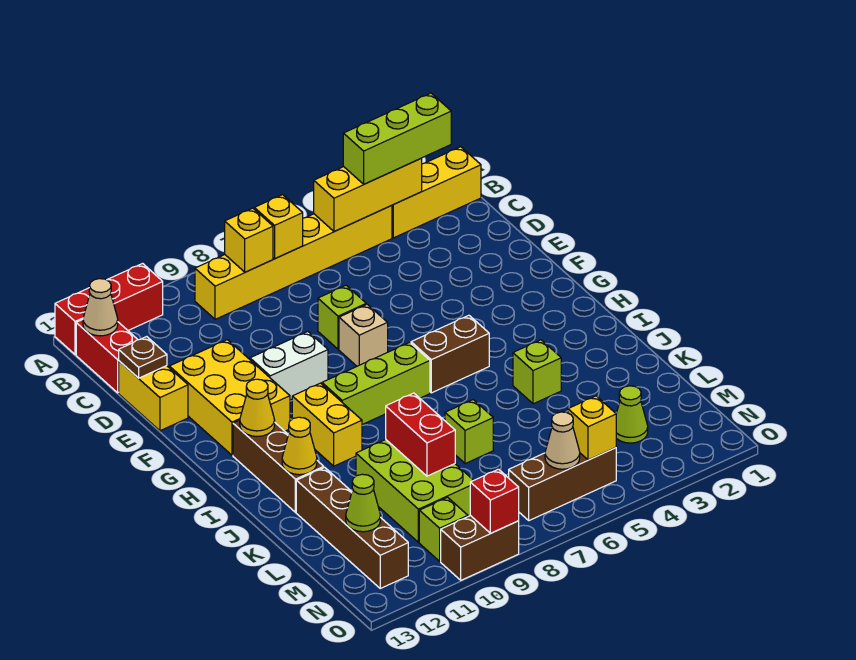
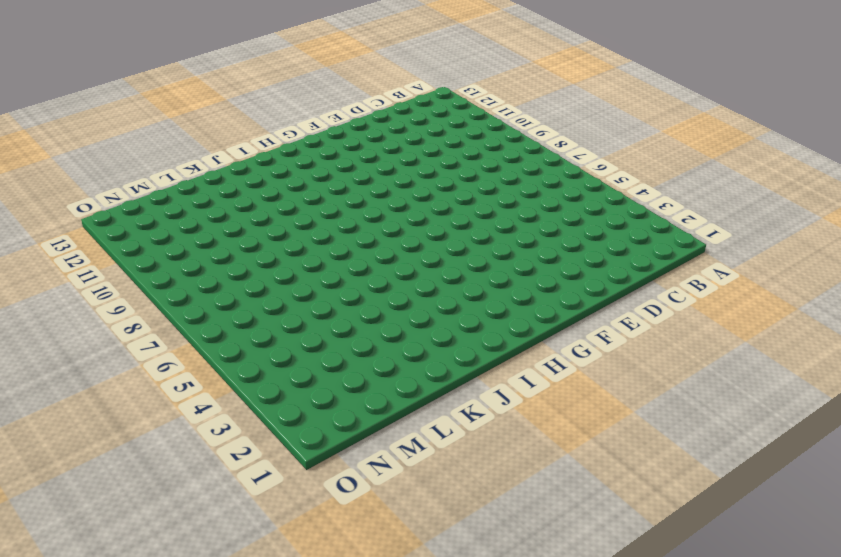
none -> red 1x3 brick [55,264,163,355]
none -> yellow 1x3 brick [392,147,481,238]
none -> yellow 1x6 brick [195,205,392,319]
none -> red 1x2 brick [76,320,138,393]

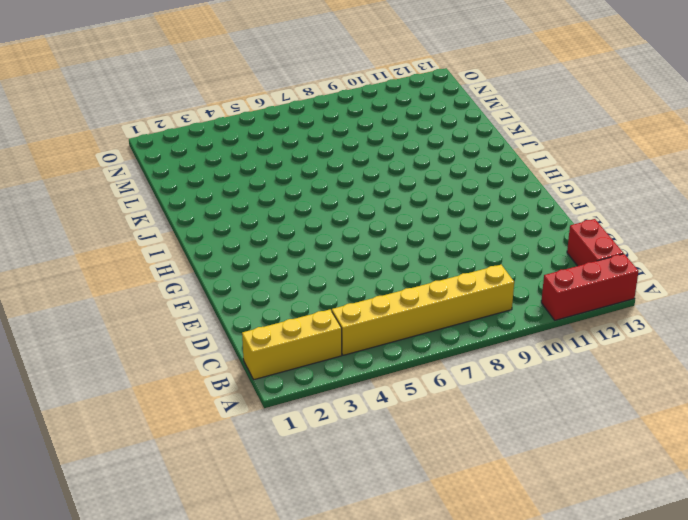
none -> yellow 1x2 brick [119,361,188,431]
none -> lime 1x1 brick [318,285,366,349]
none -> yellow 2x3 brick [169,340,290,455]
none -> tan 1x1 brick [339,304,388,366]

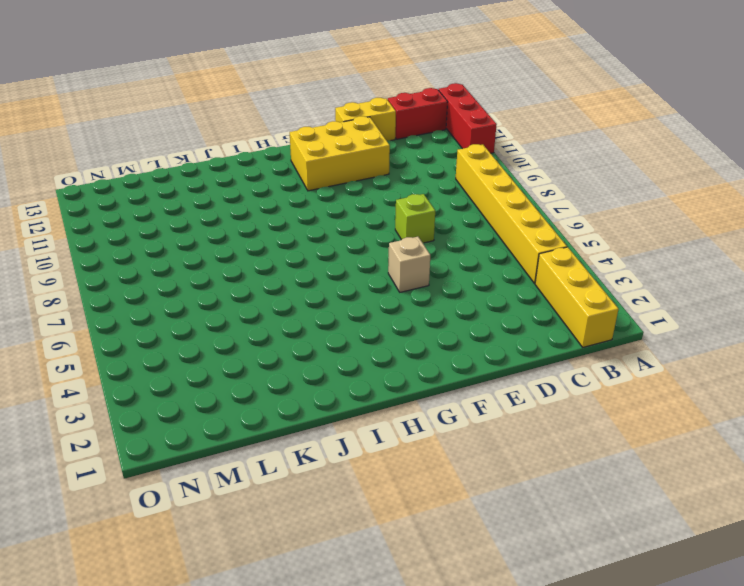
tan 1x1 brick [388,237,430,292] -> tan 1x1 brick moved to [339,304,388,366]
none -> white 1x2 brick [250,332,328,400]
none -> brown 1x2 brick [411,315,489,393]
none -> lime 1x3 brick [322,342,430,425]
none -> yellow 1x2 brick [292,383,362,466]

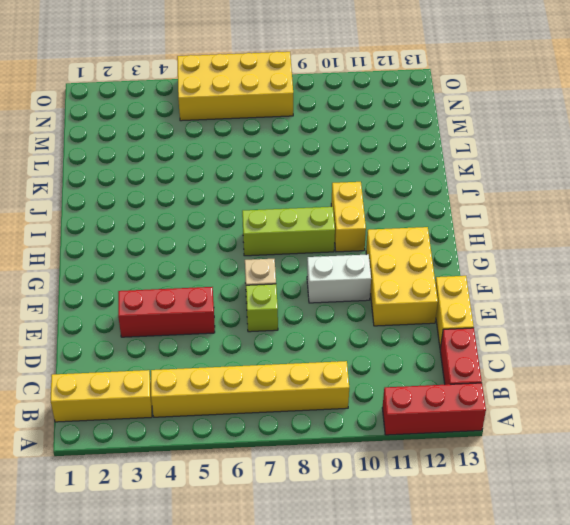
red 1x3 brick [118,287,215,337] -> none
yellow 2x4 brick [177,52,293,121] -> brown 1x3 brick [509,448,616,520]
none -> brown 1x2 brick [411,315,489,393]
none -> brown 1x3 brick [233,420,324,512]
none -> lime 1x1 brick [513,340,561,404]
none -> lime 1x1 brick [445,400,493,464]

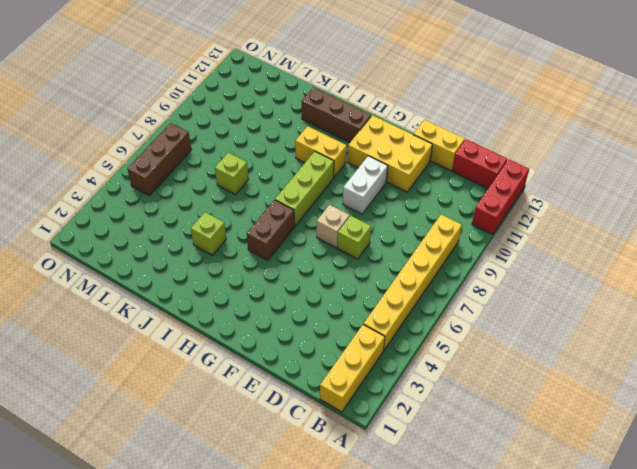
none -> lime 2x3 brick [356,440,473,542]
none -> brown 1x4 brick [296,467,408,588]
none -> lime 1x1 cone [616,386,648,443]
none -> lime 1x1 brick [419,497,468,561]

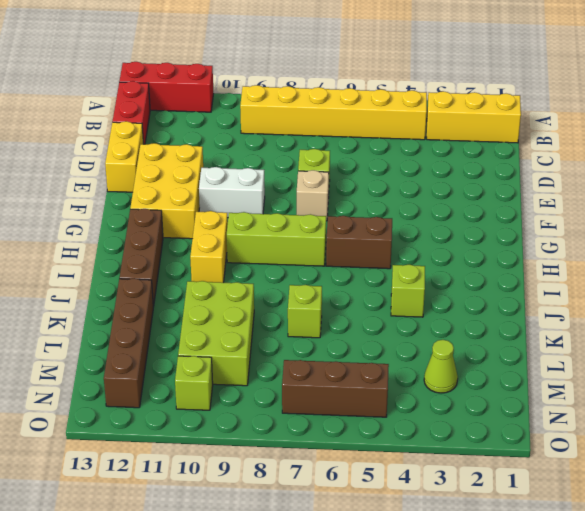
none -> brown 1x2 brick [441,516,519,580]
none -> yellow 1x3 brick [314,159,422,232]
none -> yellow 1x1 brick [254,195,303,259]
none -> yellow 1x1 brick [225,208,273,272]

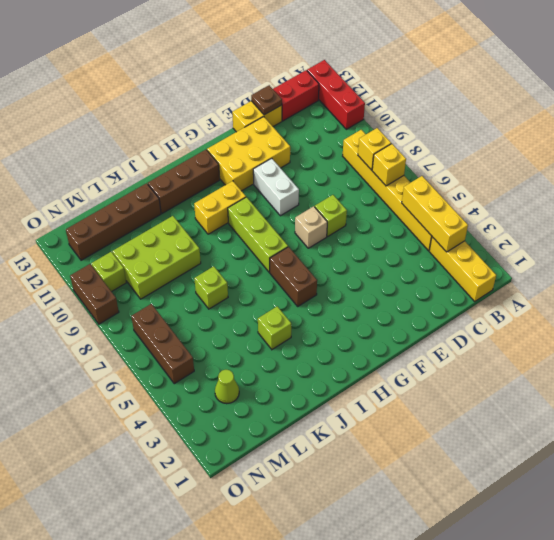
none -> tan 1x1 cone [83,279,118,336]
none -> yellow 1x1 cone [240,379,275,436]
none -> yellow 1x1 cone [282,417,317,475]
none -> red 1x2 brick [386,393,455,476]

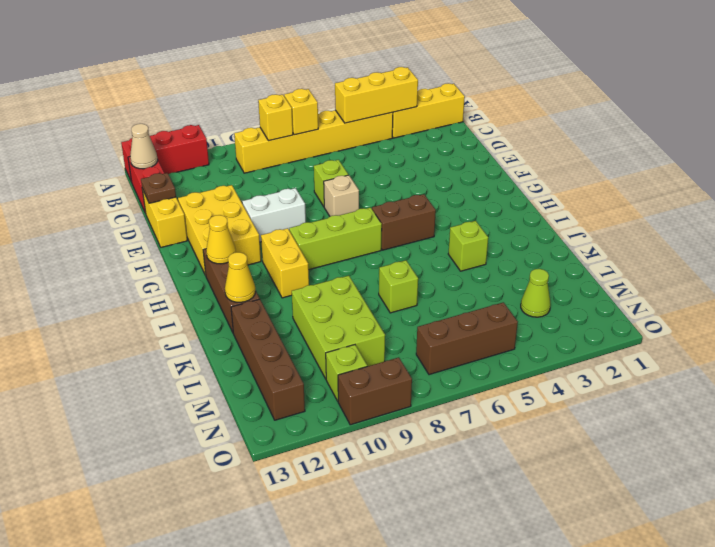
none -> red 1x2 brick [386,393,455,476]
none -> lime 1x1 cone [346,474,380,532]
none -> yellow 1x1 brick [568,396,616,460]
none -> tan 1x1 cone [545,412,580,469]

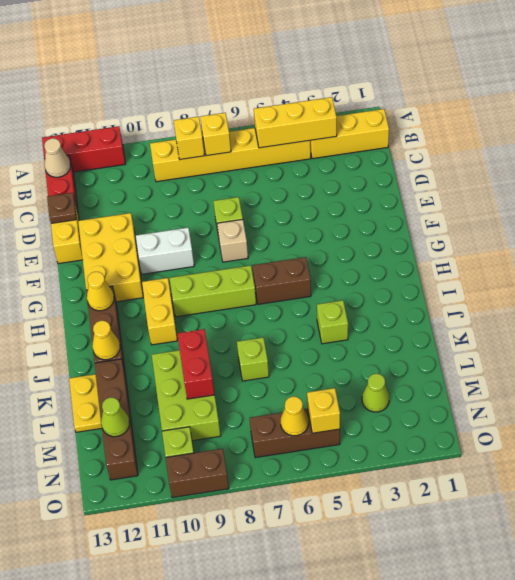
yellow 1x2 plate [69,374,102,432] -> none
yellow 1x1 cone [281,396,309,436] -> tan 1x1 cone [545,412,580,469]
none -> red 1x1 brick [470,469,519,533]
none -> lime 1x3 brick [343,93,451,184]

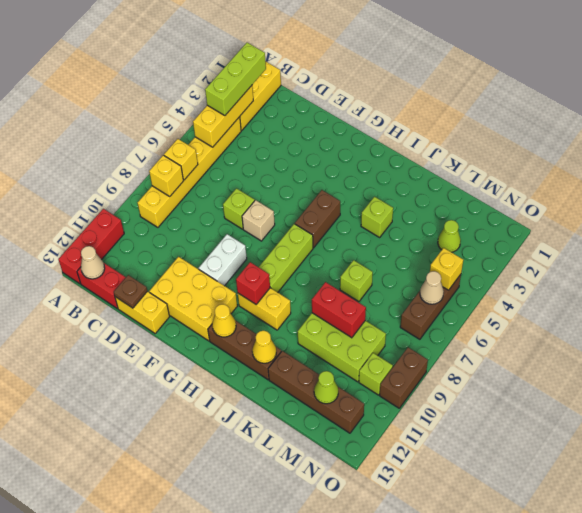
red 1x1 brick [236,262,270,304] -> red 1x1 brick moved to [470,469,519,533]

